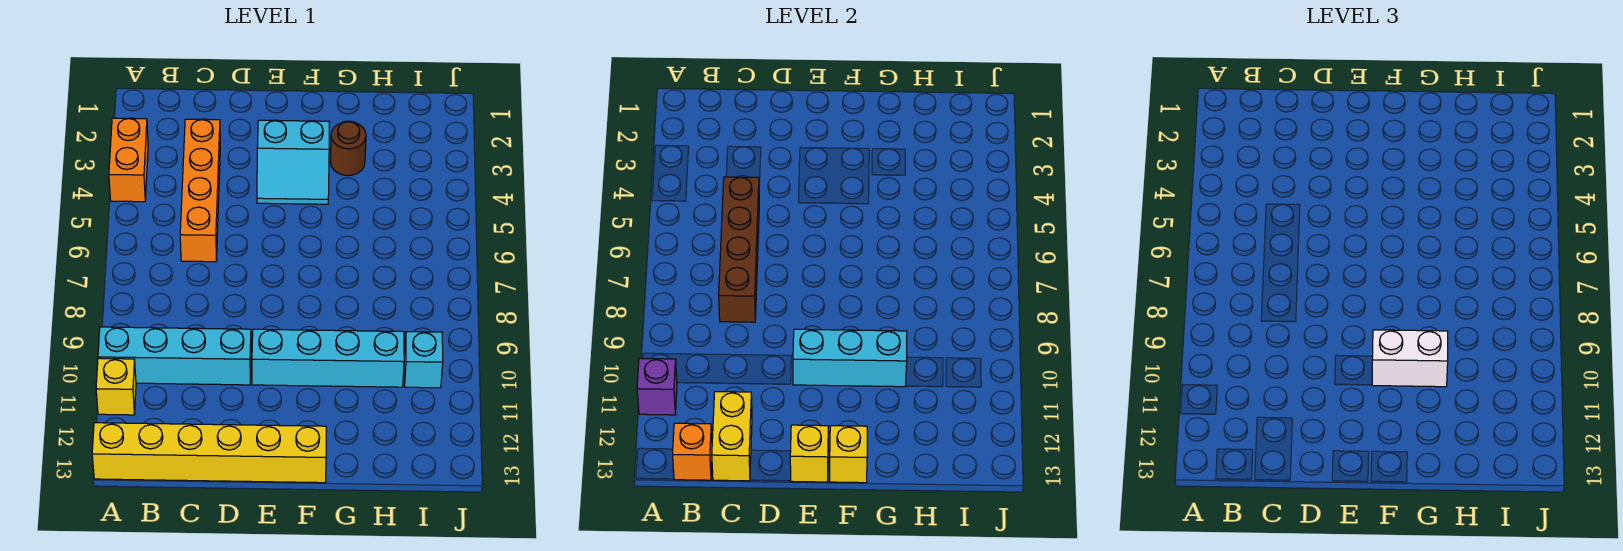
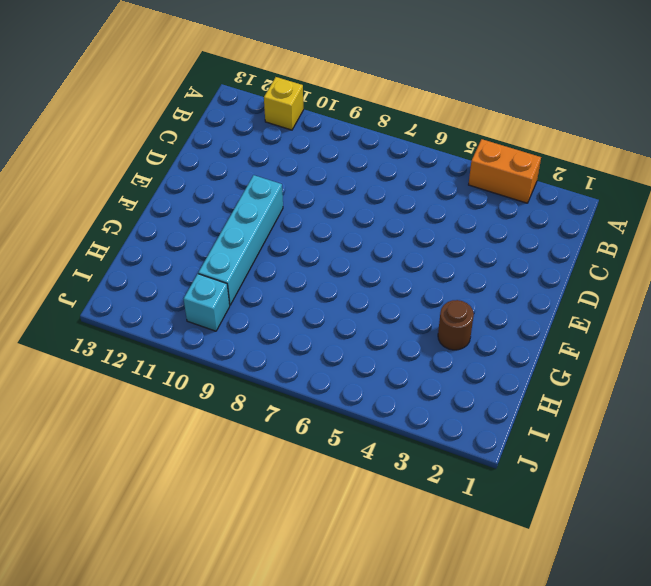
none -> cyan 1x4 brick [98,327,251,385]
none -> yellow 1x6 brick [92,423,326,483]
none -> orange 1x4 brick [180,119,220,262]

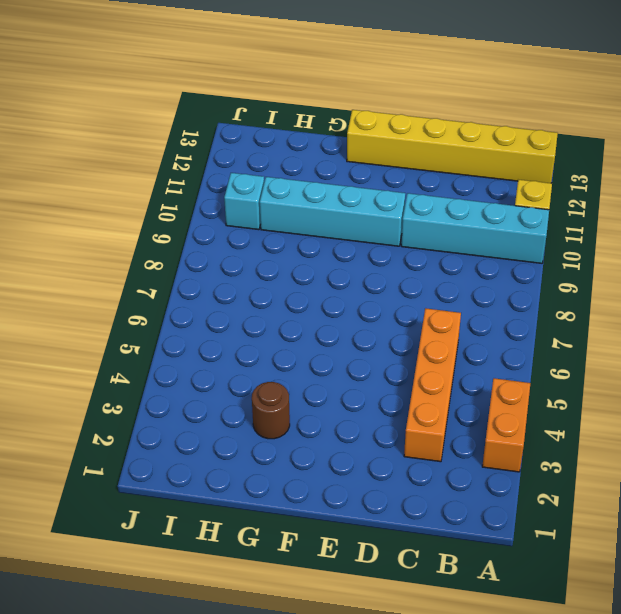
none -> cyan 2x2 slope [257,120,329,204]
none -> purple 1x1 brick [637,358,677,415]
none -> orange 1x1 brick [673,423,712,480]

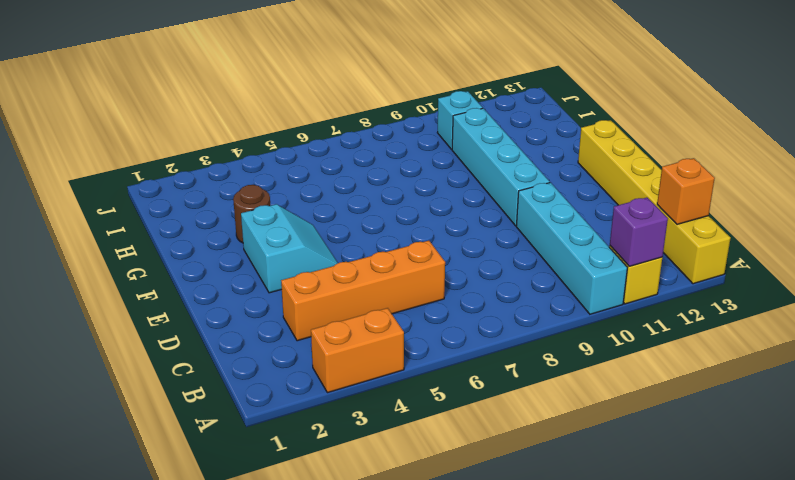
none -> brown 1x4 brick [719,177,759,322]
none -> yellow 1x2 brick [712,392,752,481]
none -> cyan 1x3 brick [793,329,907,387]

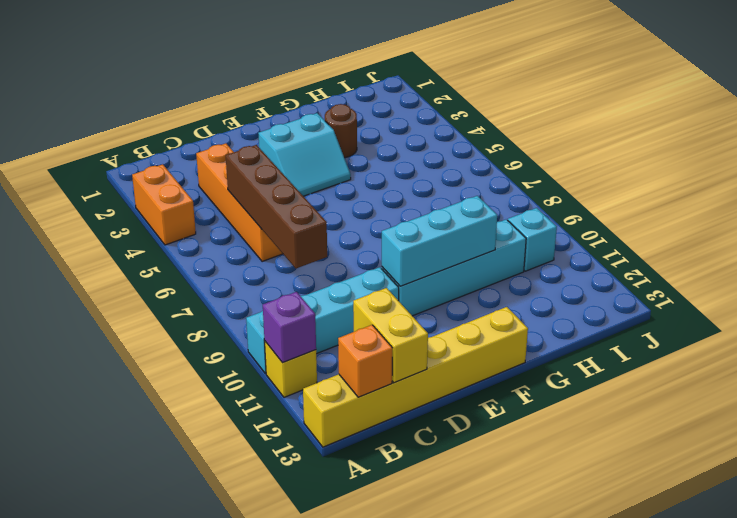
none -> yellow 1x1 brick [790,425,828,482]
none -> yellow 1x1 brick [829,426,867,483]
none -> white 1x2 brick [1372,330,1448,387]

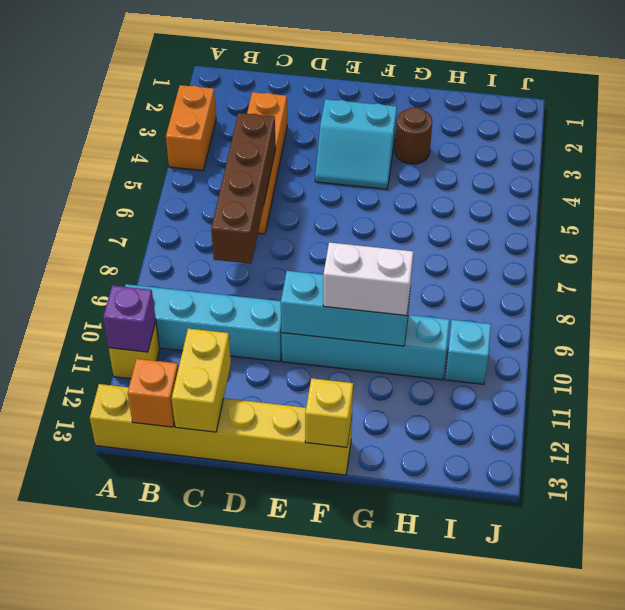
none -> yellow 1x1 brick [790,425,828,482]

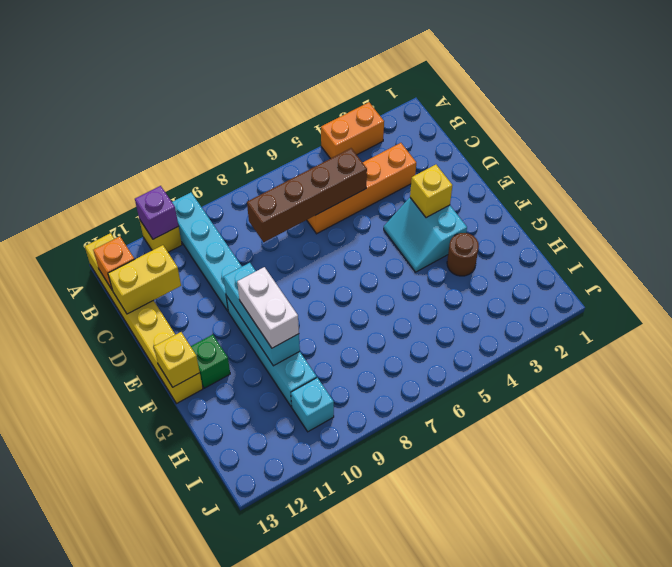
yellow 1x1 brick [410,165,453,218] -> yellow 1x1 brick moved to [790,425,828,482]
green 1x1 brick [191,335,230,388] -> none

